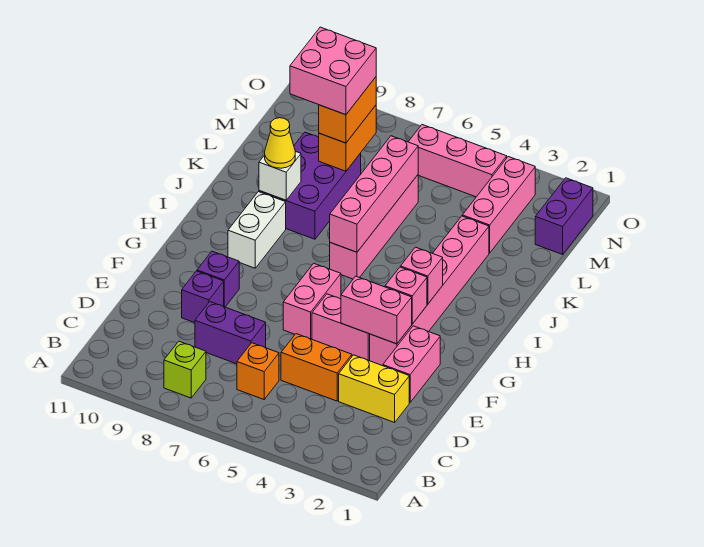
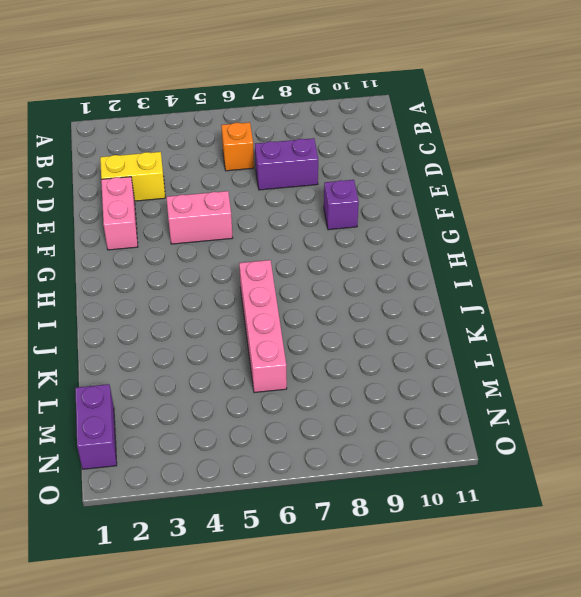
none -> lime 1x1 brick [164,341,206,398]
none -> orange 1x2 brick [281,334,352,401]
none -> purple 1x1 brick [182,271,224,323]

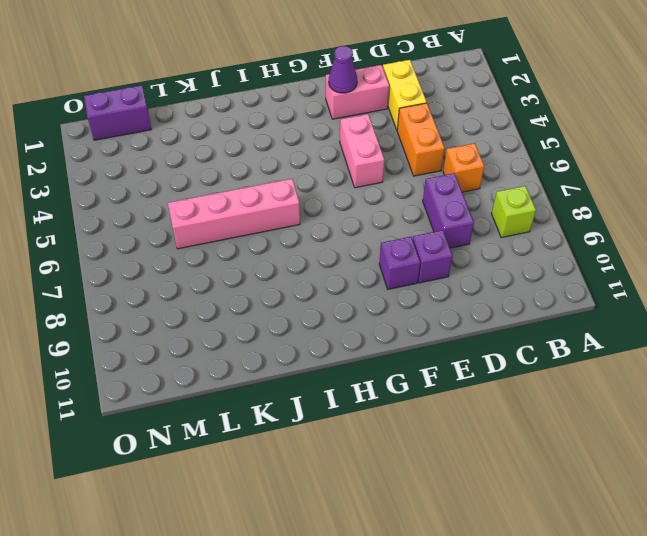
purple 1x1 cone [329,46,357,93] -> none
none -> pink 1x6 brick [370,216,489,366]
none -> pink 1x2 brick [283,263,341,339]
none -> white 1x2 brick [228,192,286,268]

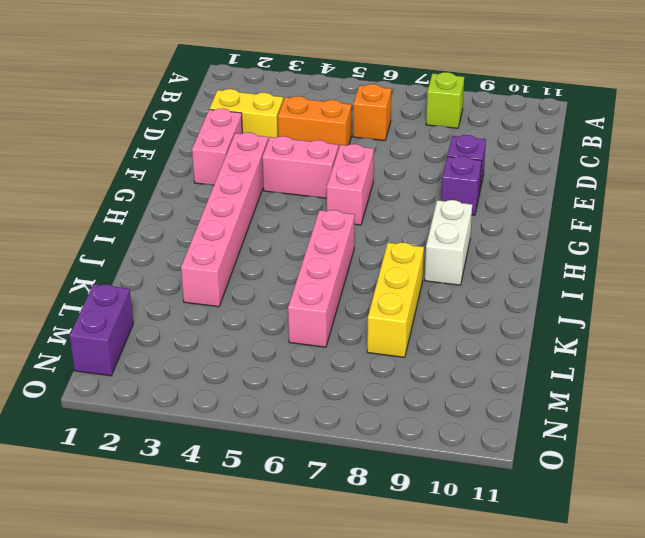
yellow 1x3 brick [367,243,424,357] -> purple 2x3 brick [259,132,361,239]
none -> purple 1x2 brick [195,302,266,364]
none -> pink 1x3 brick [462,157,535,253]
none -> pink 1x3 brick [408,125,507,197]

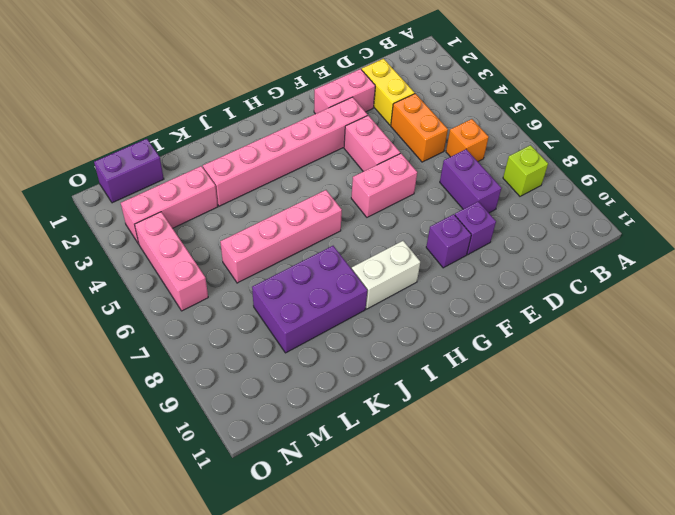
none -> pink 1x2 brick [341,276,412,344]
none -> pink 1x1 brick [385,267,427,324]
none -> pink 1x1 brick [401,247,443,304]

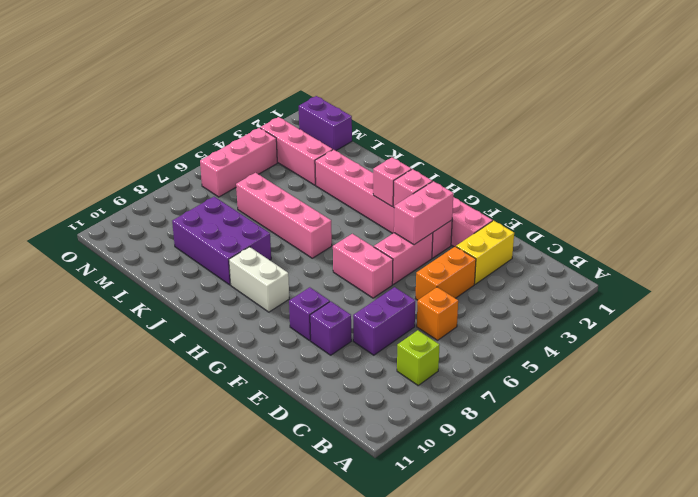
none -> pink 1x4 brick [330,136,418,252]
none -> white 1x1 brick [259,151,301,200]
none -> orange 1x2 brick [319,105,376,171]

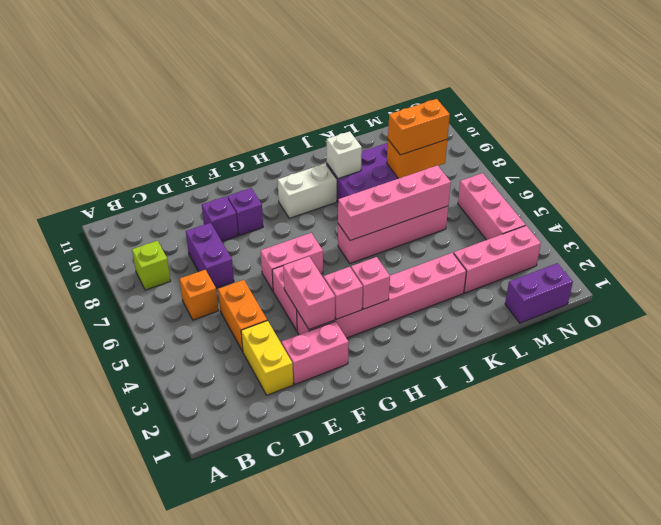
none -> yellow 1x1 cone [265,118,295,168]
none -> pink 2x2 brick [290,27,376,115]

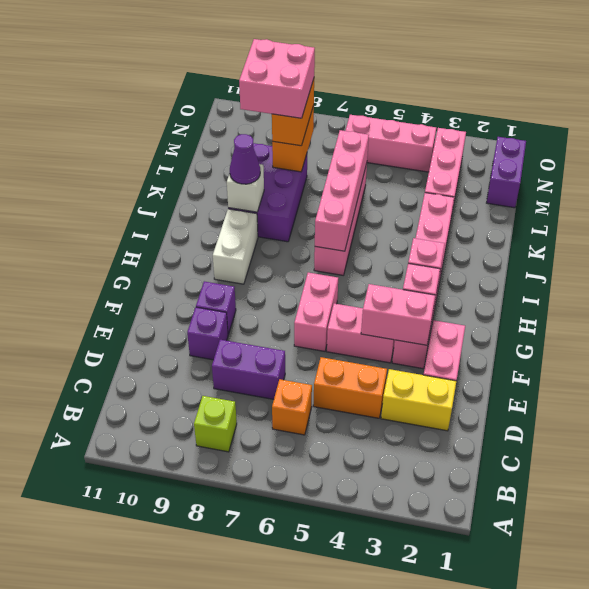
purple 1x1 cone [230,134,260,184] -> yellow 1x1 cone [265,118,295,168]

